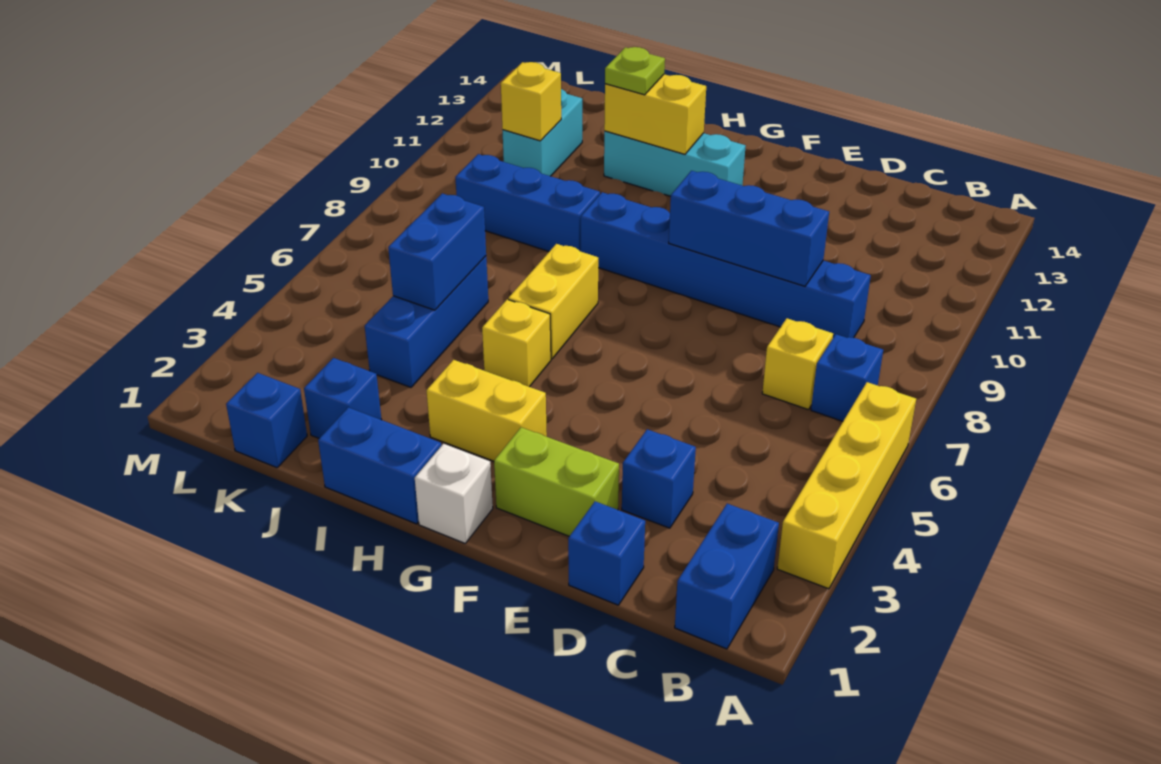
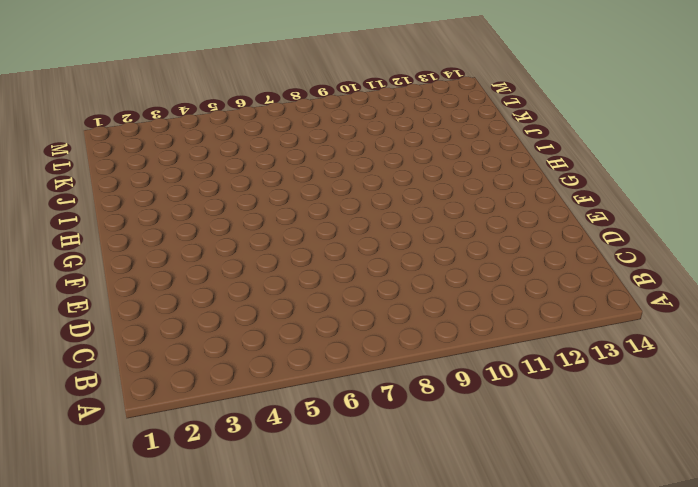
none -> yellow 1x4 brick [777,382,916,589]
none -> blue 1x2 brick [675,504,779,649]
none -> blue 1x1 brick [811,334,883,421]

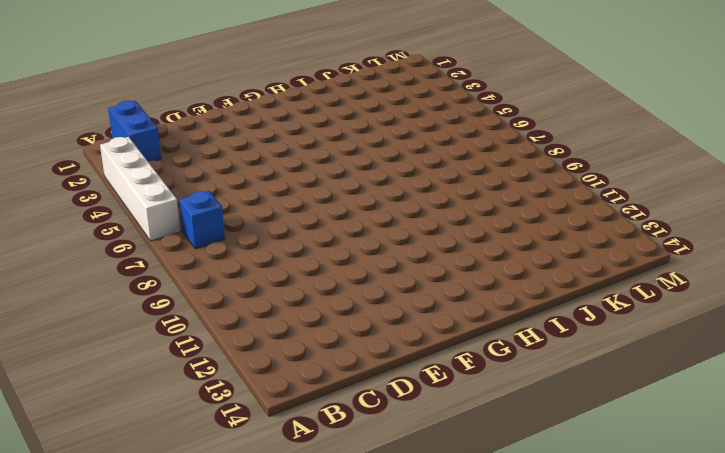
white 1x4 brick [100,137,180,241] -> yellow 1x4 brick [777,382,916,589]
none -> yellow 1x1 brick [762,318,833,410]
none -> blue 1x6 brick [581,192,871,338]
none -> blue 1x1 brick [568,501,645,605]

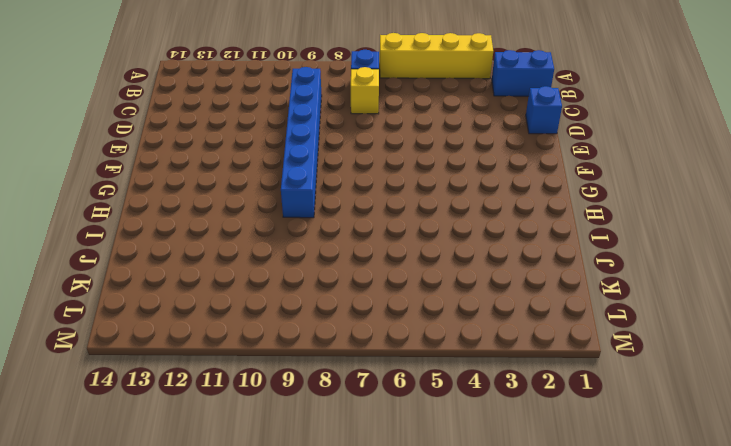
none -> blue 1x1 brick [622,429,696,528]
none -> lime 1x2 brick [494,427,619,536]
none -> white 1x1 brick [415,444,493,543]

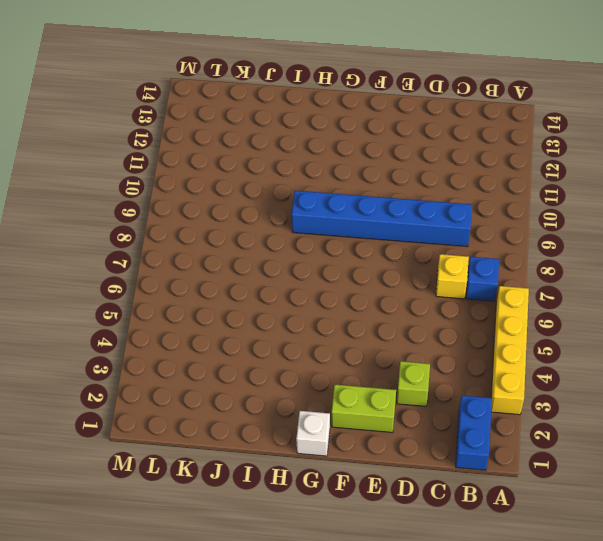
lime 1x1 brick [397,361,430,406] -> blue 1x1 brick [622,429,696,528]
none -> blue 1x1 brick [568,501,645,605]
none -> yellow 1x2 brick [426,360,547,461]
none -> cyan 1x3 brick [604,131,746,196]

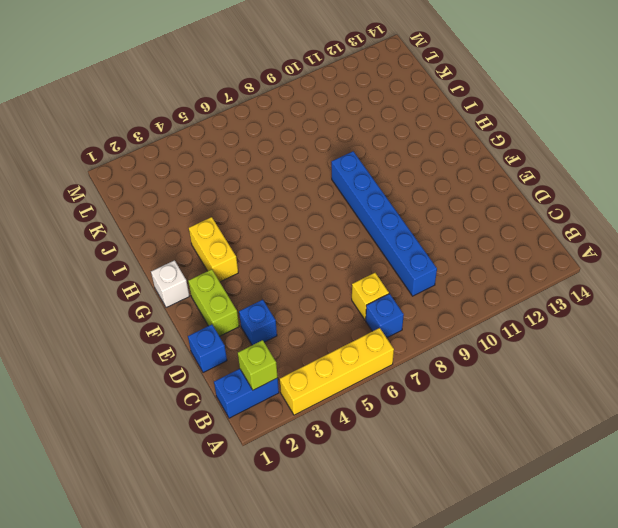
lime 1x1 brick [238,340,278,390] -> none
none -> cyan 1x3 brick [604,131,746,196]
none -> blue 1x2 brick [318,407,441,524]
none -> yellow 1x1 brick [482,299,551,387]

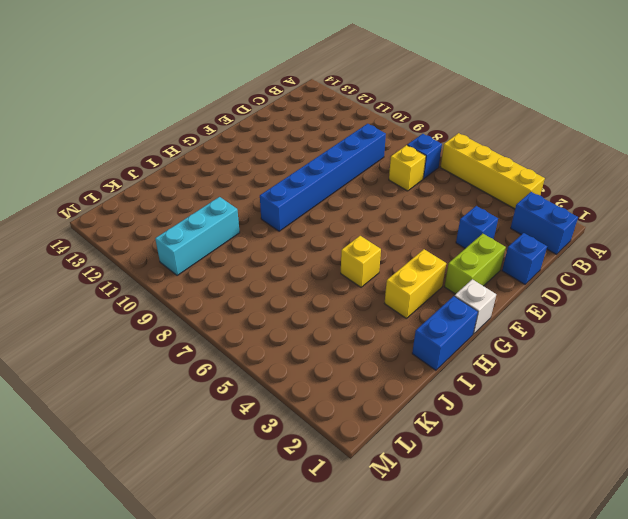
cyan 1x3 brick [155,197,240,276] -> cyan 1x3 brick moved to [604,131,746,196]
none -> yellow 1x2 brick [508,244,598,359]
none -> blue 1x3 brick [455,154,600,251]
none -> blue 1x1 brick [304,358,381,438]

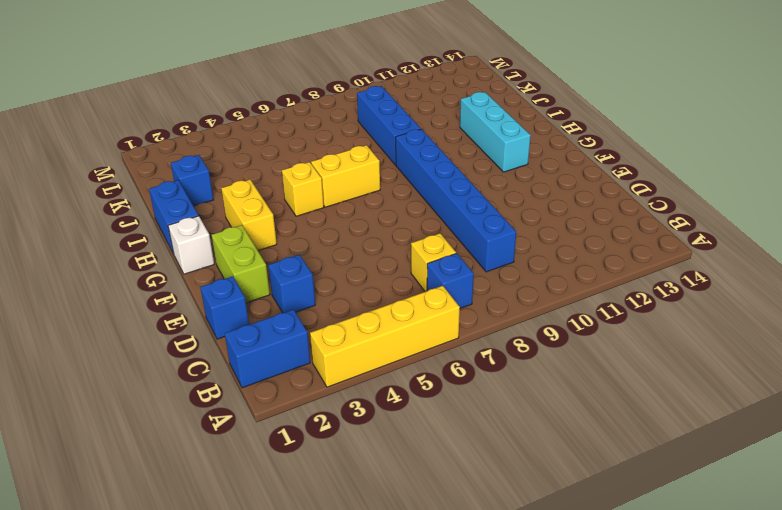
none -> blue 1x3 brick [365,256,488,387]
none -> blue 1x1 brick [226,373,307,468]
none -> cyan 1x2 brick [503,89,582,176]

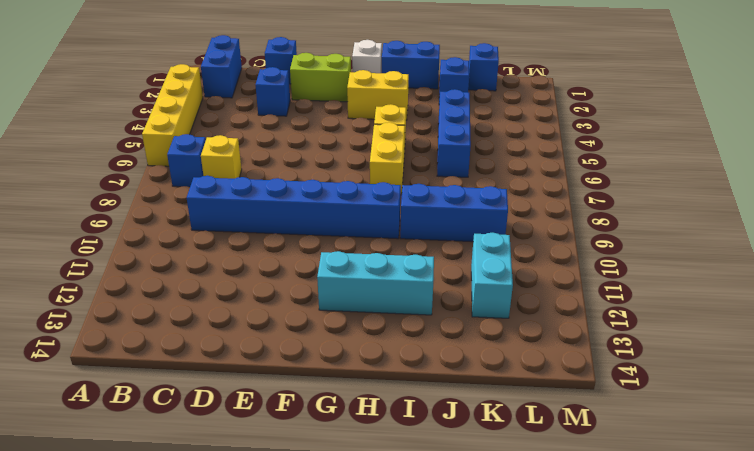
none -> blue 1x3 brick [669,171,829,286]
none -> yellow 1x2 brick [604,74,706,154]
none -> blue 1x2 brick [388,193,486,310]

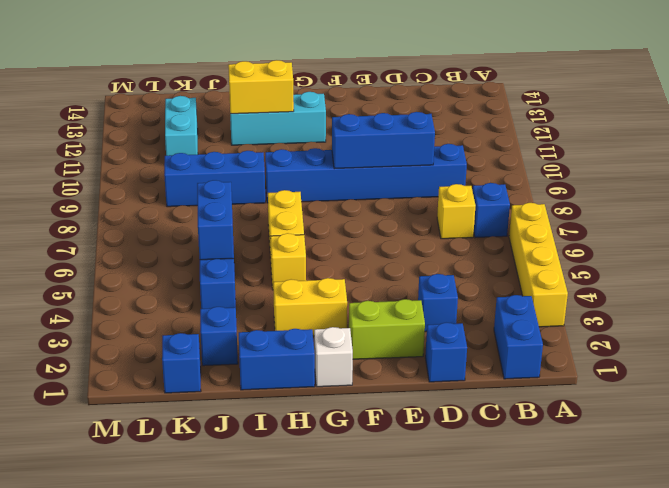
none -> yellow 1x1 brick [501,62,561,141]
none -> lime 1x1 plate [605,47,665,95]

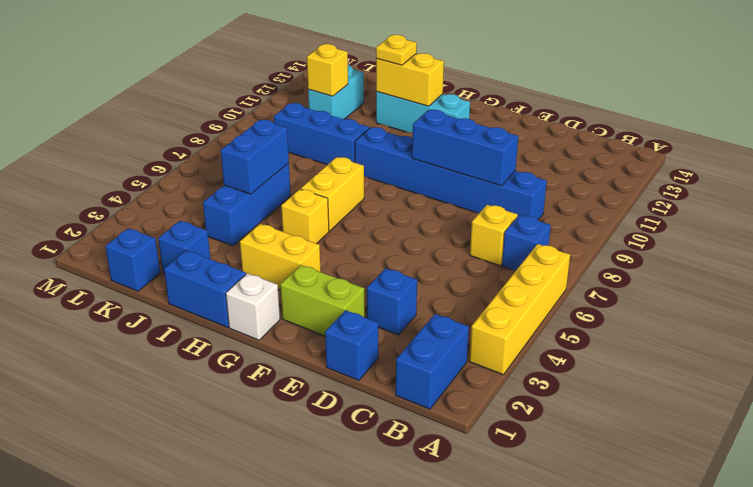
yellow 1x1 plate [376,35,417,65] -> lime 1x1 plate [605,47,665,95]

